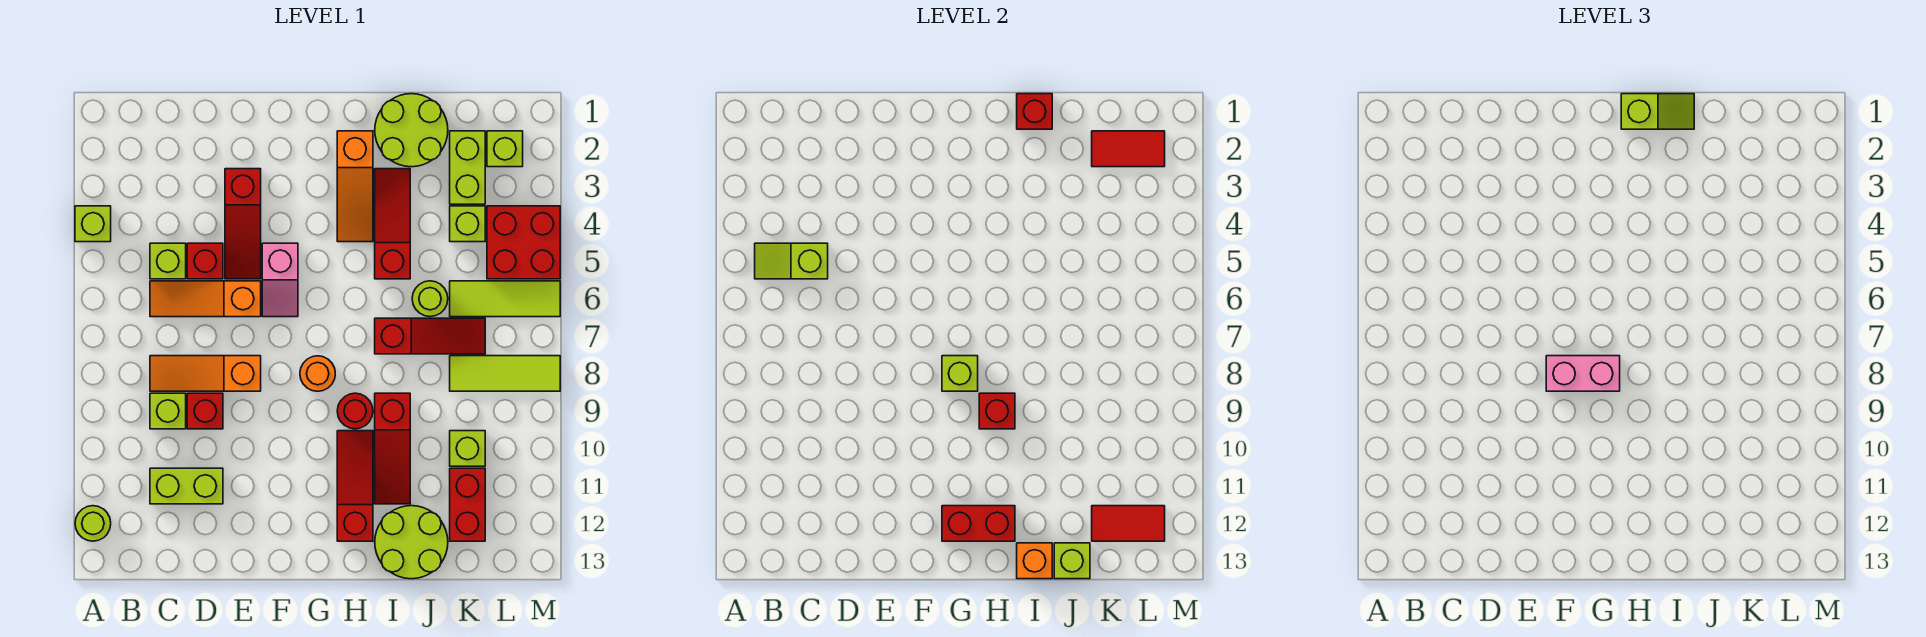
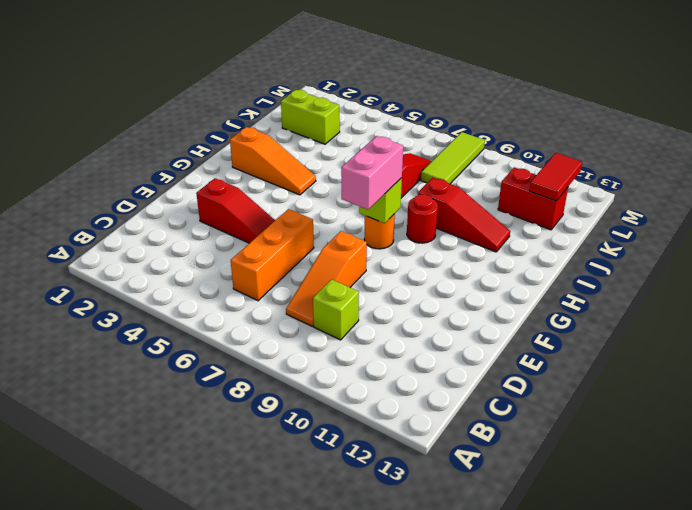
orange 1x3 brick [231,209,314,301] -> orange 1x3 slope [150,281,261,317]
none -> lime 1x1 brick [75,206,111,242]
none -> lime 1x1 round brick [75,506,111,541]
none -> lime 1x1 brick [150,243,186,279]
none -> lime 1x2 brick [150,468,223,504]

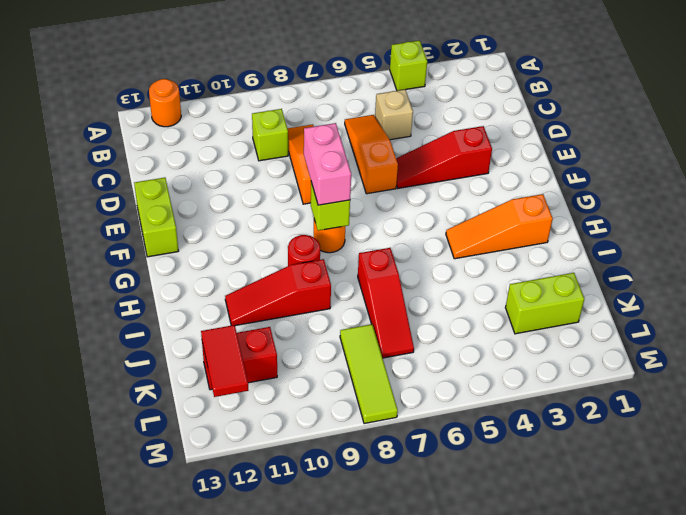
orange 1x1 round brick [149,79,181,127] -> lime 1x1 round brick [75,506,111,541]
tan 1x1 brick [375,90,413,140] -> lime 1x1 brick [150,243,186,279]
lime 1x2 brick [134,178,178,257] -> lime 1x2 brick moved to [150,468,223,504]
none -> red 1x1 brick [187,243,223,279]
none -> red 1x1 brick [187,393,223,429]
none -> pink 1x2 slope [262,243,298,317]
none -> red 1x3 slope [337,431,373,541]

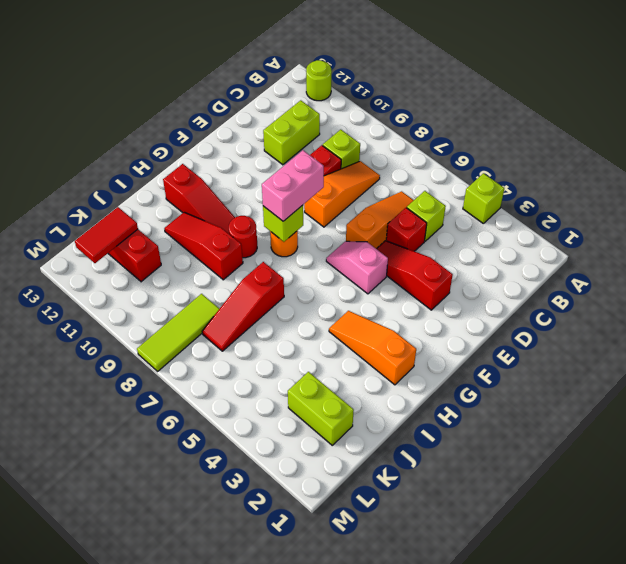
none -> lime 2x2 round brick [375,94,448,167]
none -> red 1x3 slope [375,169,410,279]
none -> lime 2x2 round brick [375,506,448,579]
none -> lime 1x1 round brick [412,281,448,317]

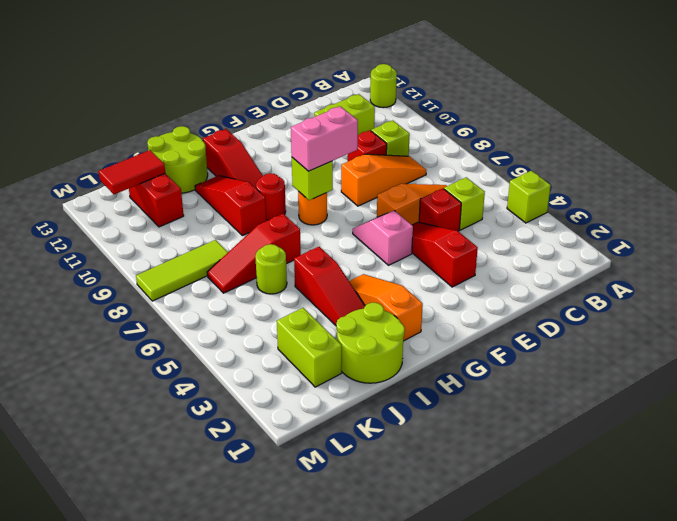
none -> lime 1x1 brick [450,206,485,242]
none -> lime 1x3 tile [450,281,560,317]
none -> lime 1x1 brick [450,431,485,466]
none -> lime 1x1 brick [487,131,523,167]

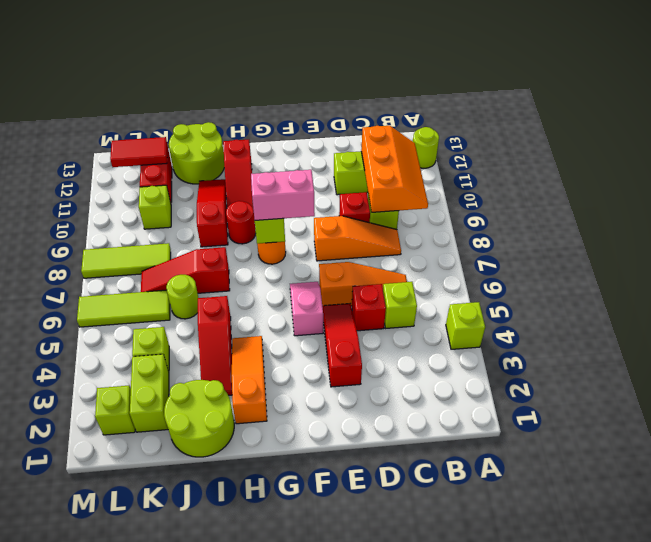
orange 2x3 slope [361,126,428,212] -> none
none -> red 2x2 brick [487,206,560,279]
none -> lime 1x2 slope [755,243,828,279]
none -> red 1x2 brick [942,506,1015,541]
none -> red 1x1 brick [979,393,1015,429]

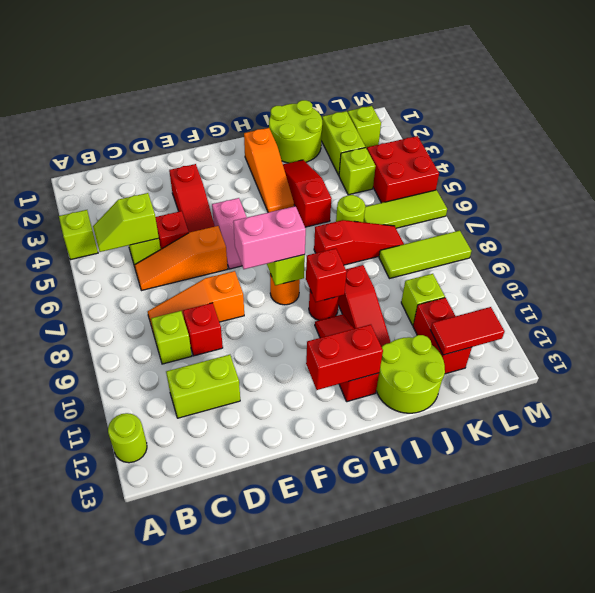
none -> red 1x1 brick [1017,94,1052,129]
none -> orange 1x1 brick [1017,543,1052,579]
none -> lime 1x1 brick [1054,543,1090,579]
none -> red 1x2 tile [1092,131,1165,167]

